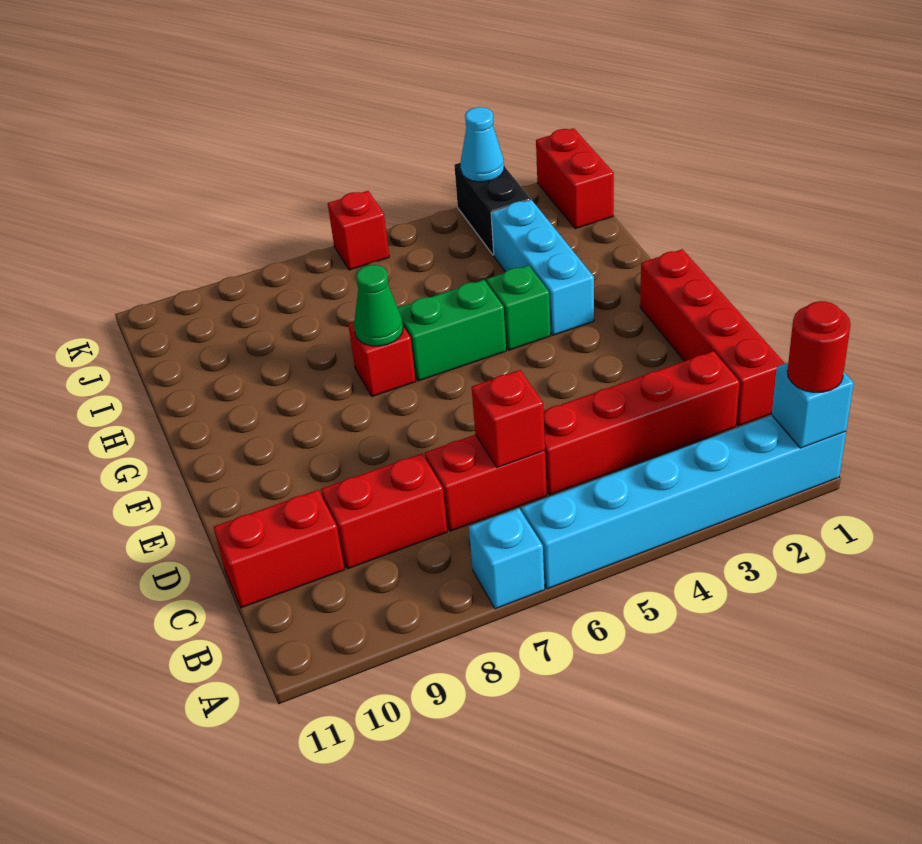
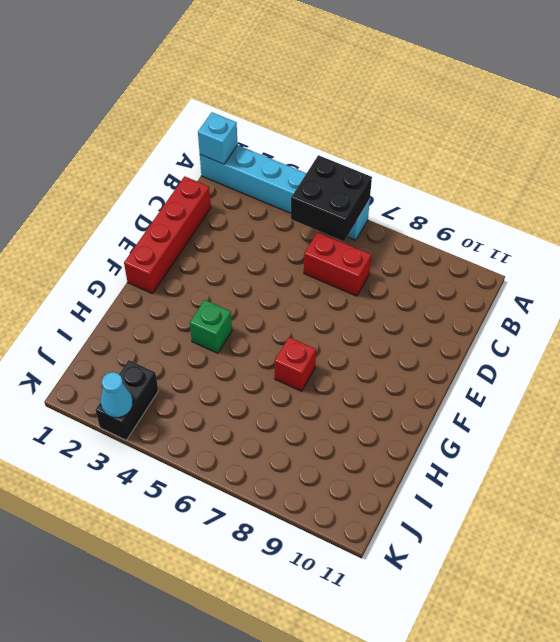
black 2x2 brick [291,155,372,241] -> none
none -> cyan 1x1 brick [469,508,545,609]
none -> red 1x4 brick [544,351,740,495]
none -> red 1x2 brick [321,454,447,569]

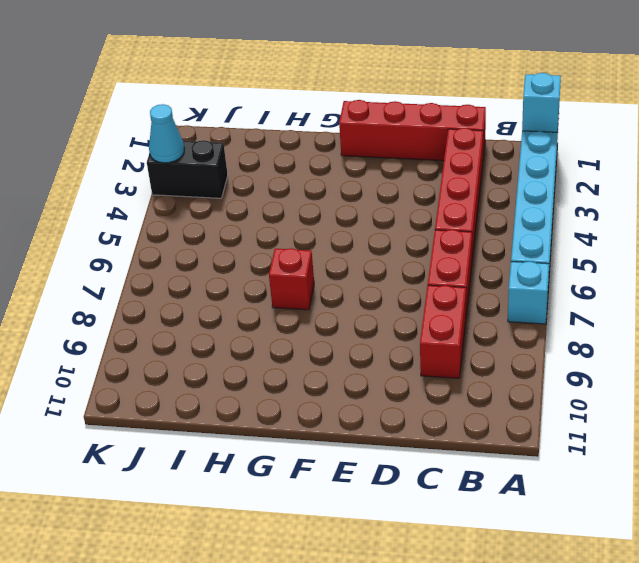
none -> red 1x2 brick [214,490,345,608]
none -> cyan 1x3 brick [491,200,594,335]
none -> green 1x1 brick [486,265,551,350]

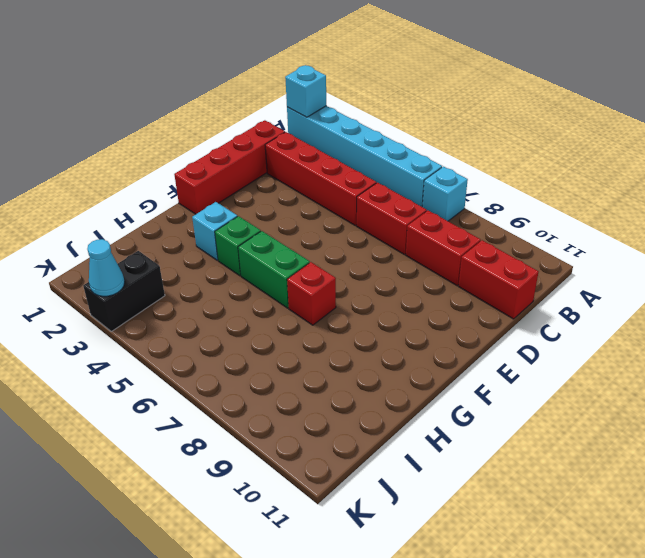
cyan 1x1 brick [192,202,237,260] -> cyan 1x3 brick [491,200,594,335]
none -> red 1x2 brick [536,128,614,229]
none -> red 1x1 brick [328,191,389,270]
none -> red 1x1 brick [471,370,545,468]

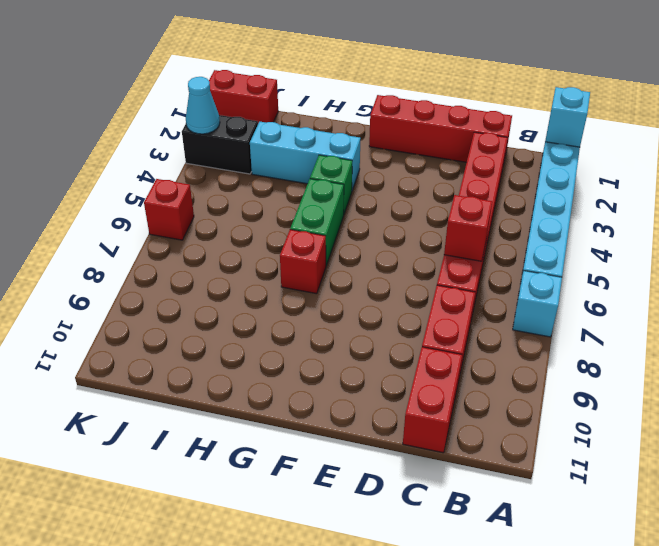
none -> green 1x1 cone [354,265,403,346]
none -> red 1x1 round brick [787,301,851,392]

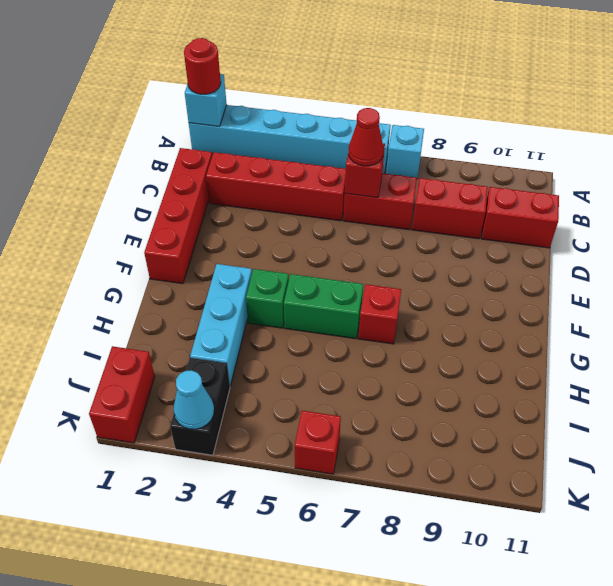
red 1x1 cone [349,108,383,166] -> none
none -> green 1x1 cone [354,265,403,346]

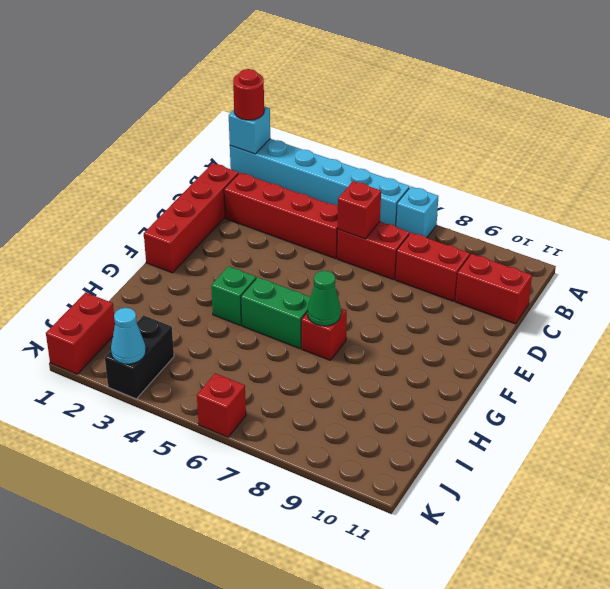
none -> cyan 1x3 brick [491,200,594,335]

